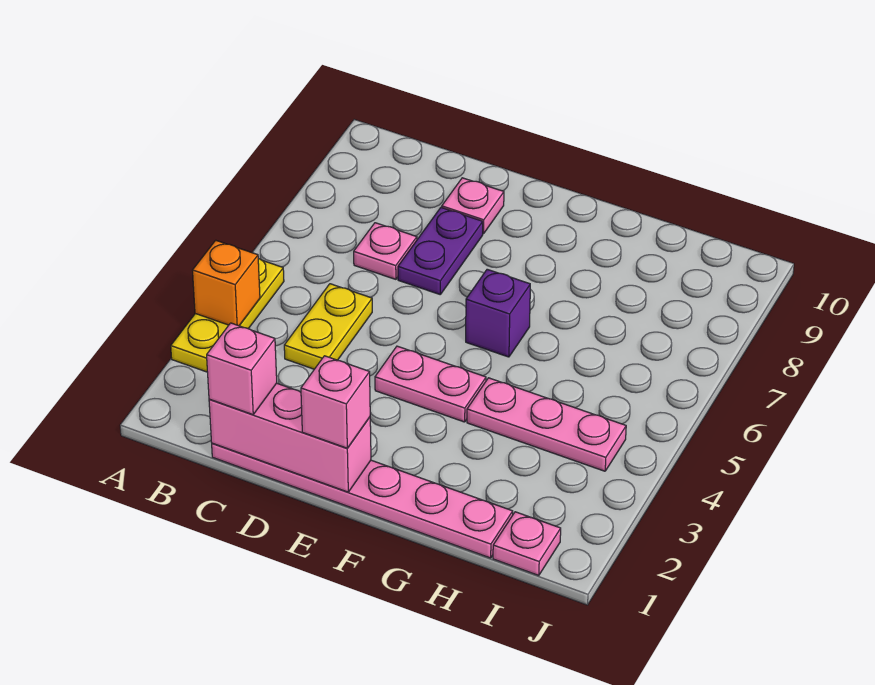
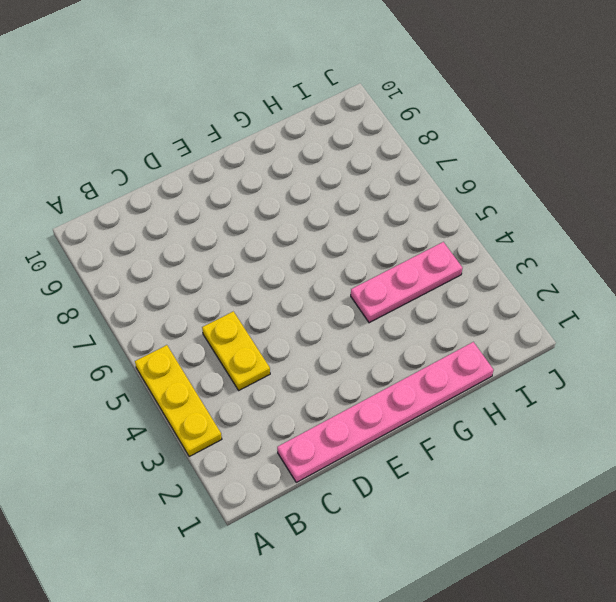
none -> pink 1x1 plate [354,223,417,279]
none -> purple 1x2 plate [398,207,483,294]
none -> pink 1x1 plate [442,178,504,234]

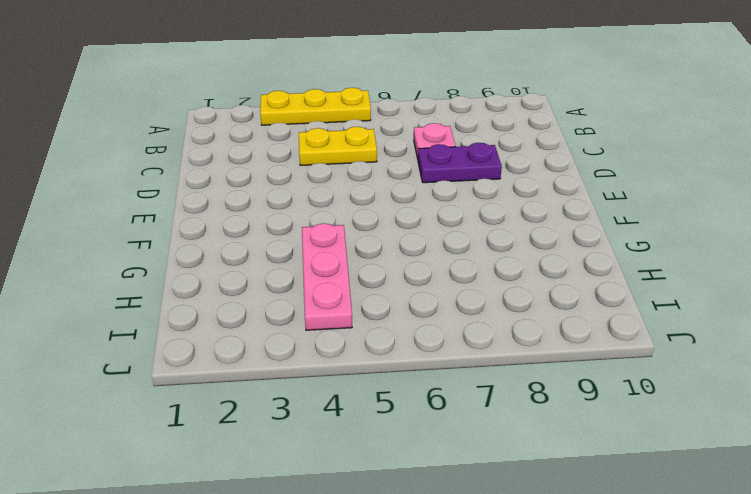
none -> pink 1x6 plate [212,443,513,558]
none -> pink 1x1 plate [442,178,504,234]
none -> pink 1x2 plate [375,346,486,422]

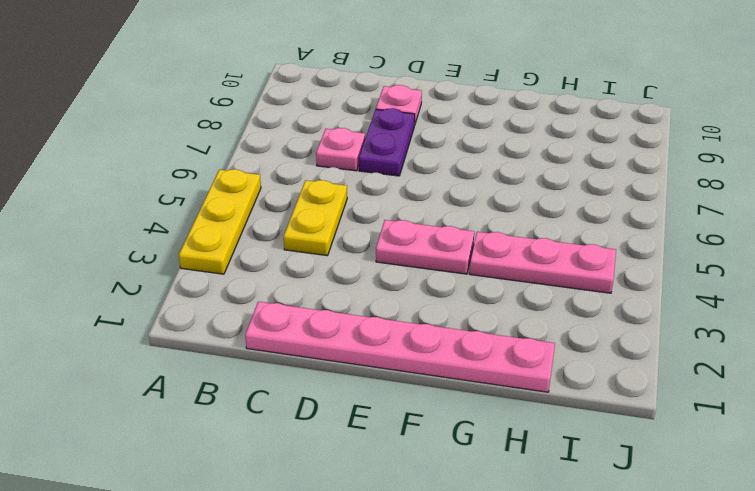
none -> purple 1x1 brick [466,269,530,357]
none -> pink 1x1 plate [493,512,561,575]
none -> orange 1x1 brick [193,240,260,326]

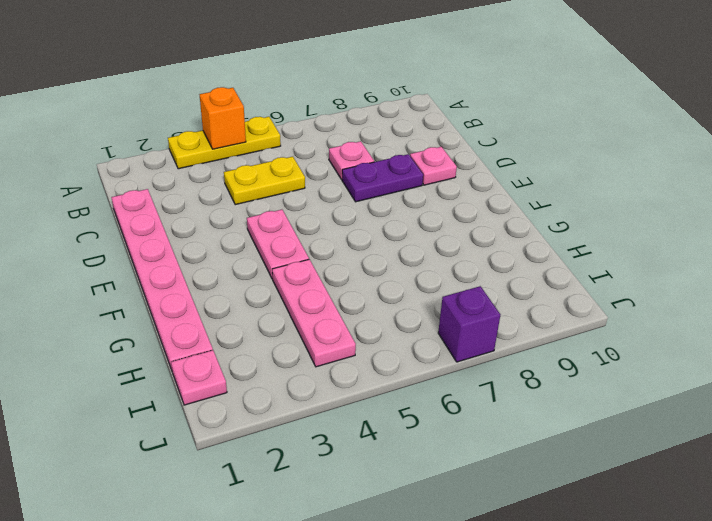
purple 1x1 brick [438,286,500,362] -> purple 1x1 brick moved to [466,269,530,357]
none -> pink 1x3 brick [209,383,371,492]
none -> pink 1x1 brick [207,323,277,415]
none -> pink 1x1 brick [301,356,370,448]

